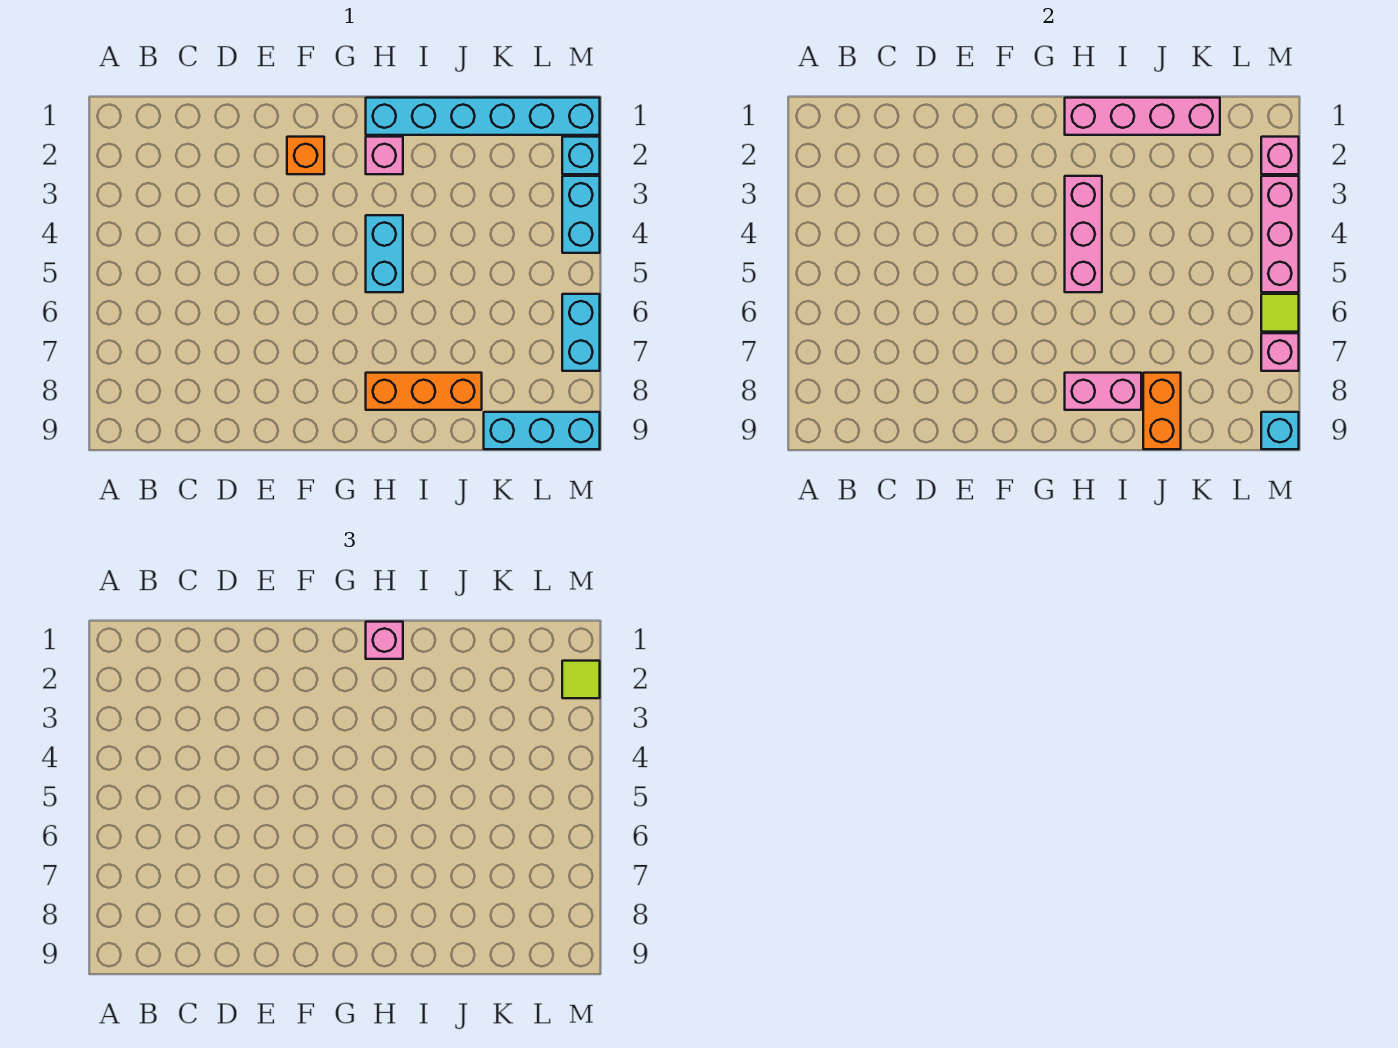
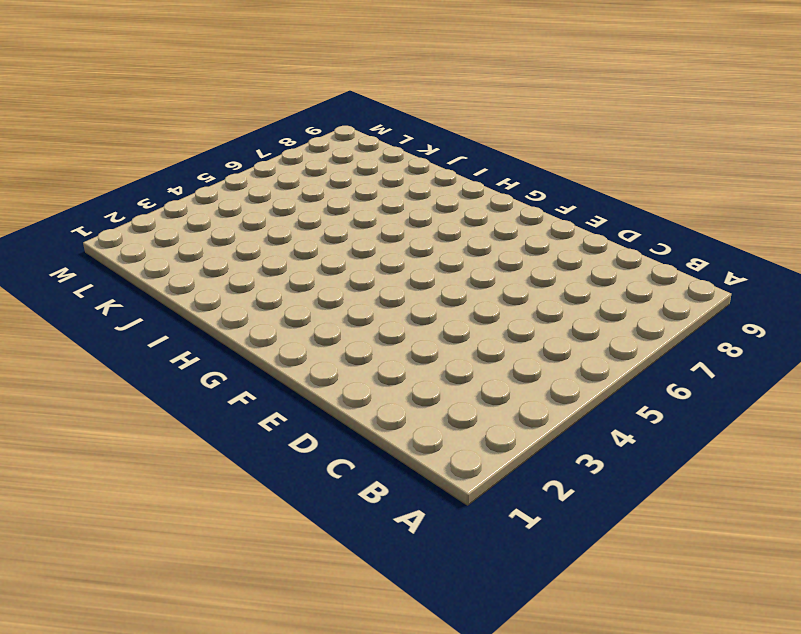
none -> orange 1x1 brick [287,137,324,174]
none -> cyan 1x6 brick [366,98,600,135]
none -> pink 1x1 brick [366,137,403,174]

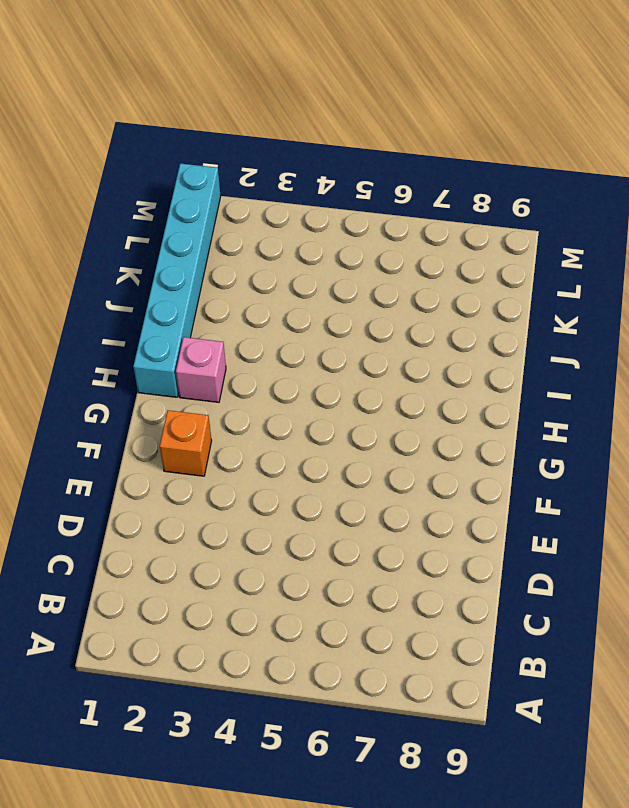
none -> cyan 1x2 brick [366,215,403,292]
none -> orange 1x3 brick [366,373,482,410]
none -> cyan 1x3 brick [484,412,600,449]

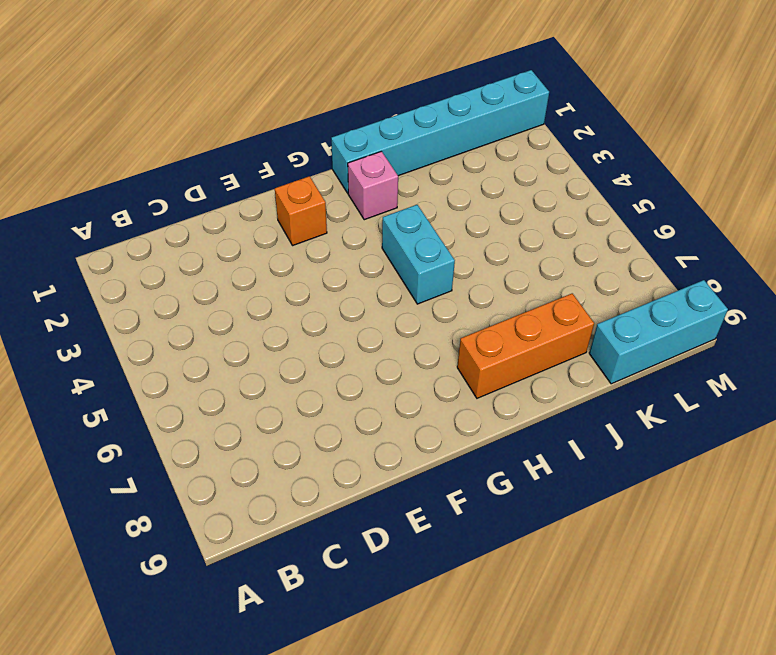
none -> cyan 1x1 brick [562,137,600,174]
none -> cyan 1x2 brick [562,176,600,253]
none -> cyan 1x2 brick [562,294,600,371]

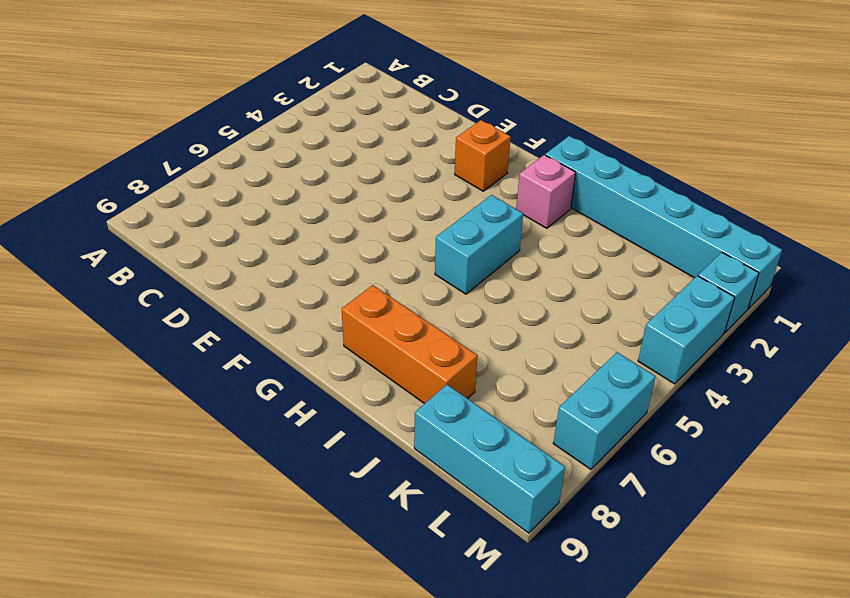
none -> pink 1x4 brick [1065,98,1220,135]
none -> pink 1x3 brick [1065,176,1102,292]
none -> pink 1x2 brick [1065,373,1141,410]

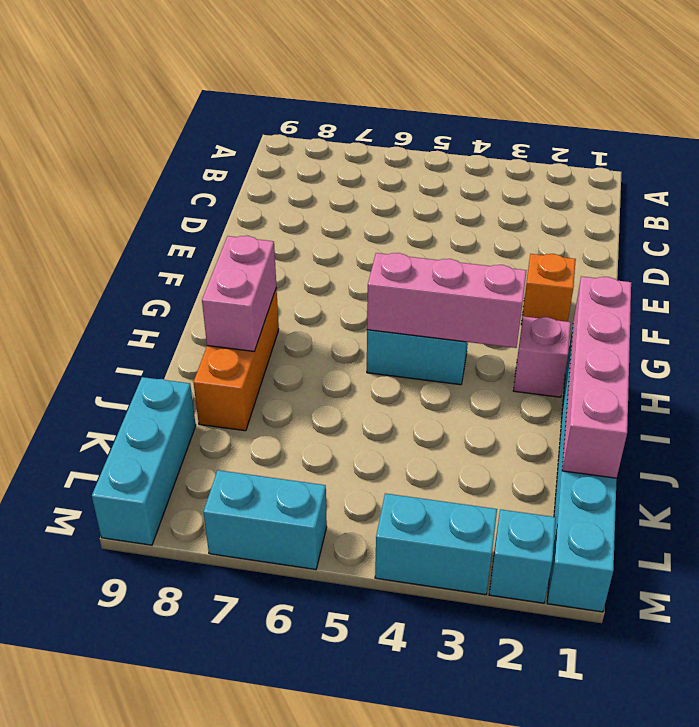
none -> orange 1x2 brick [1143,373,1181,449]
none -> pink 1x1 brick [1261,137,1299,174]
none -> pink 1x3 brick [1261,176,1299,292]

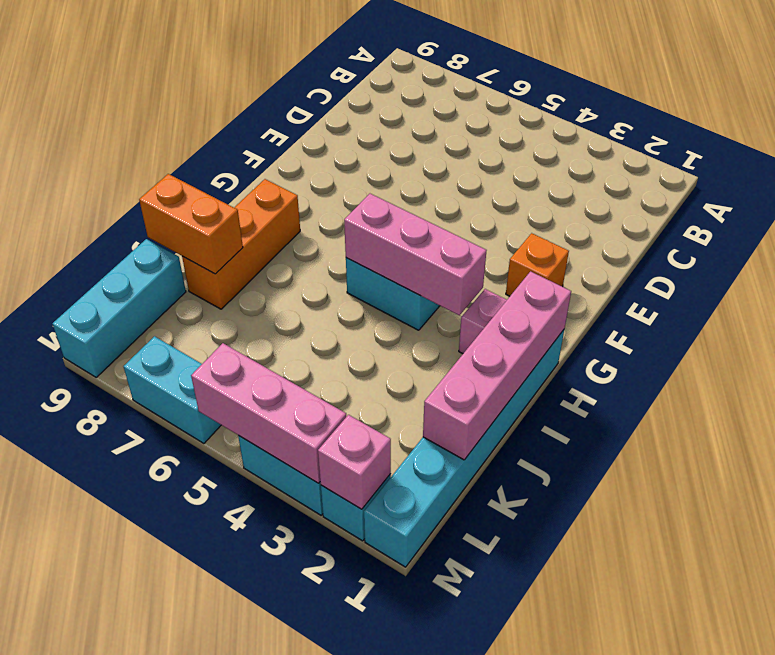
none -> pink 1x2 brick [1065,373,1141,410]
none -> lime 1x1 tile [1261,294,1299,332]
none -> pink 1x1 brick [1261,333,1299,371]

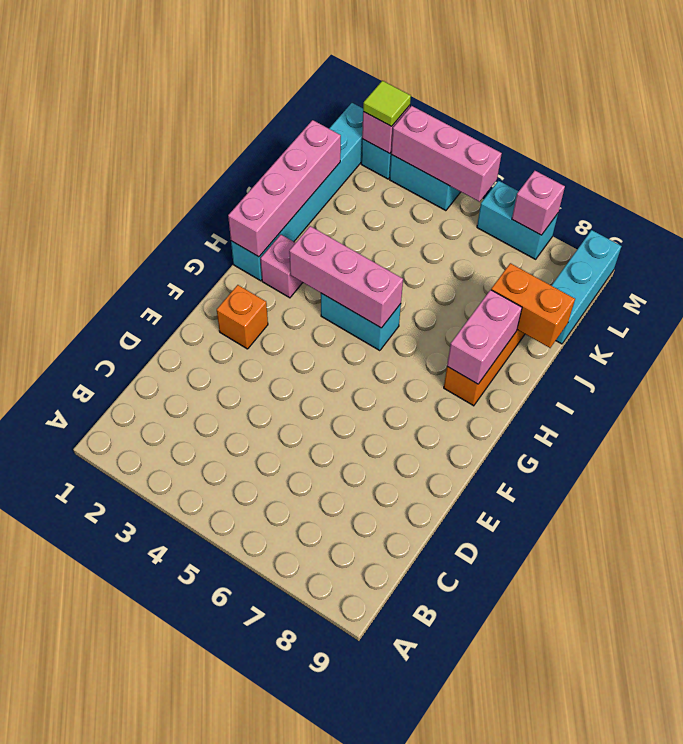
none -> lime 1x1 tile [1261,294,1299,332]
none -> cyan 1x1 brick [1261,412,1299,449]
none -> pink 1x1 brick [366,622,403,659]

